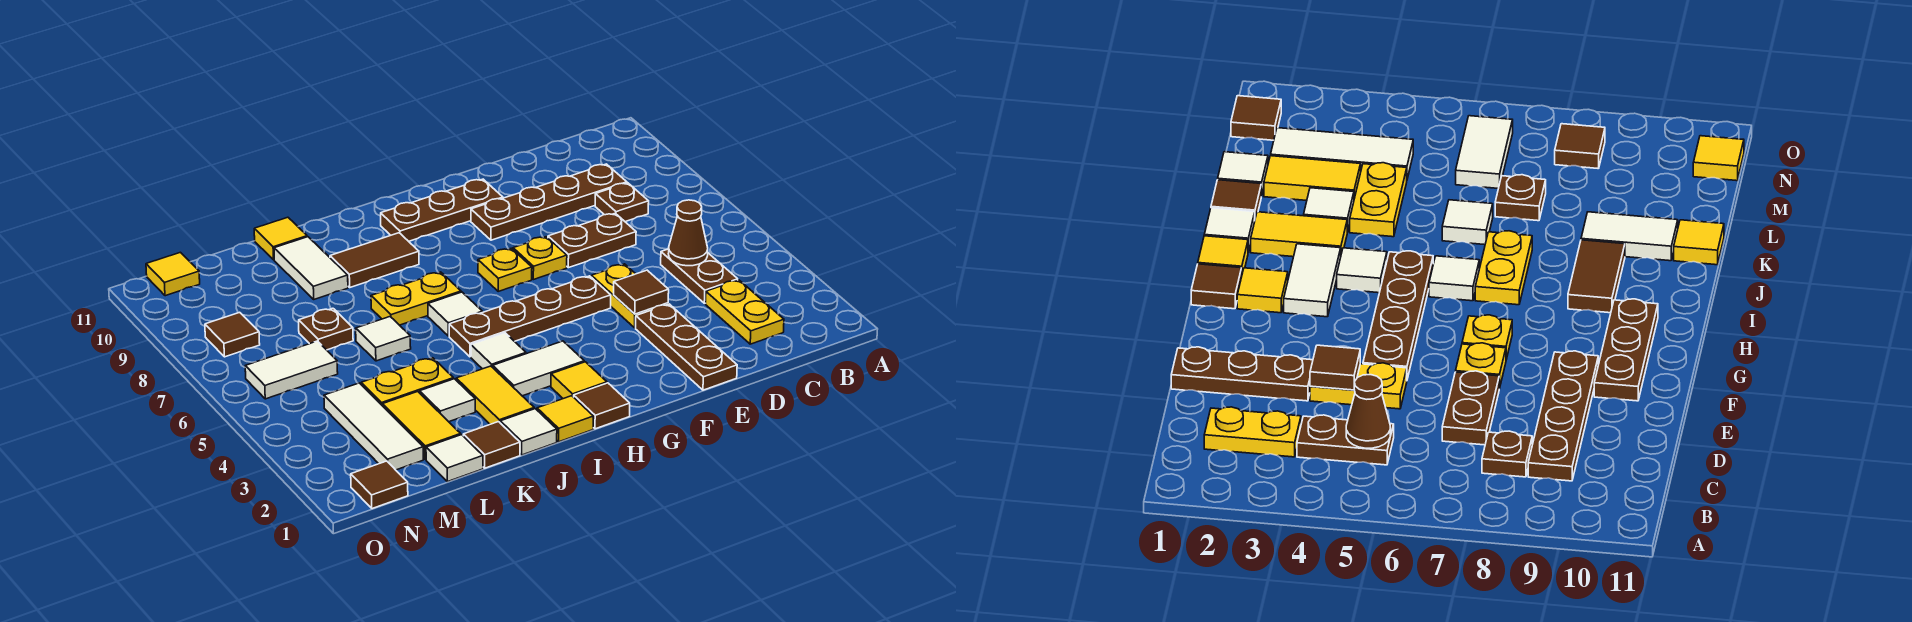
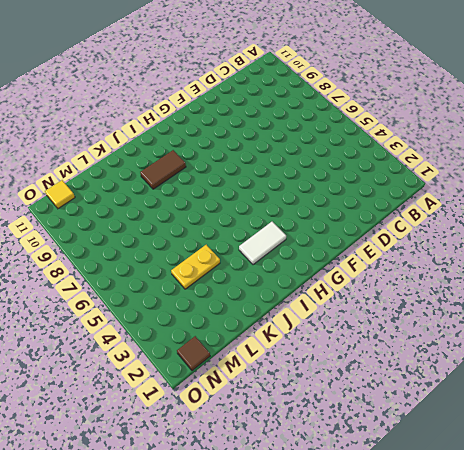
none -> yellow 1x2 plate [706,280,784,344]
none -> brown 1x2 plate [661,249,738,303]
none -> brown 1x1 plate [595,183,649,222]
none -> brown 1x4 plate [471,164,627,240]

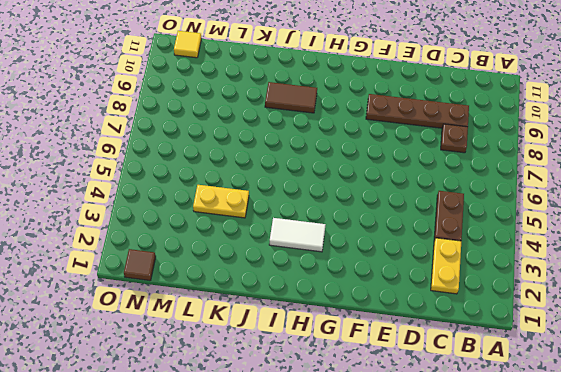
none -> brown 1x2 plate [548,213,636,268]
none -> brown 1x3 plate [636,304,737,390]
none -> yellow 1x2 plate [591,264,668,328]
none -> brown 1x4 plate [449,276,611,357]

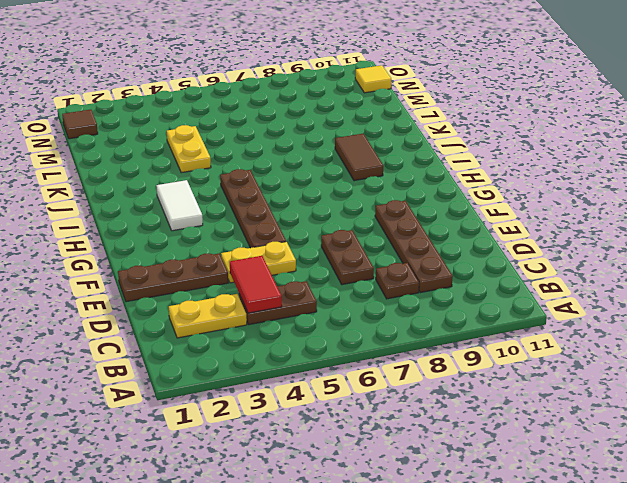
red 1x2 tile [230,256,282,313] -> none
none -> yellow 1x1 plate [513,237,567,280]
none -> brown 1x3 plate [381,179,503,241]
none -> yellow 1x1 plate [478,248,532,291]
none -> brown 1x1 tile [574,383,630,429]

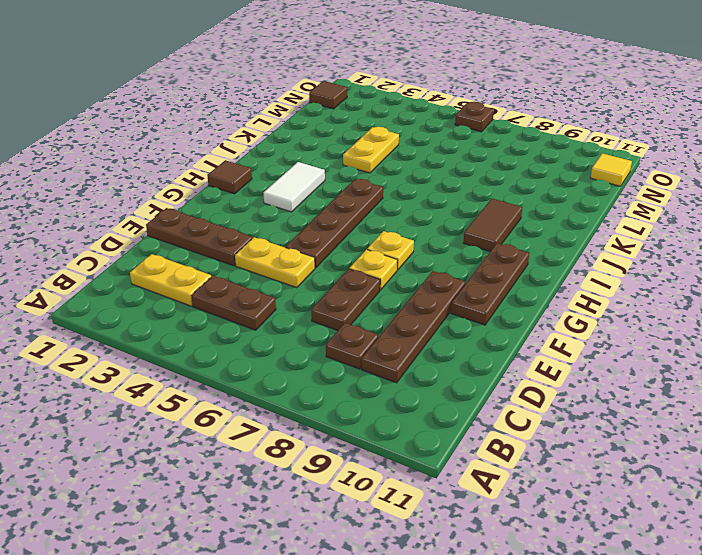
brown 1x1 plate [455,102,494,132] -> brown 1x1 plate moved to [299,308,353,350]
none -> yellow 1x1 tile [551,362,607,399]
none -> yellow 1x1 tile [537,396,593,442]
none -> white 1x1 tile [471,333,526,369]
none -> white 1x1 tile [428,292,482,336]

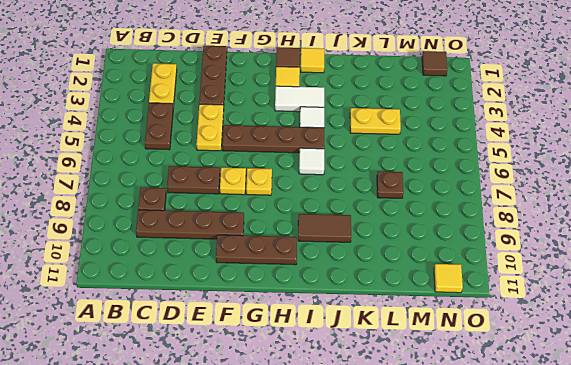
none -> yellow 1x2 plate [371,272,461,325]
none -> white 1x1 tile [500,409,557,455]
none -> yellow 1x2 tile [456,366,534,424]
none -> brown 1x1 tile [463,422,520,468]

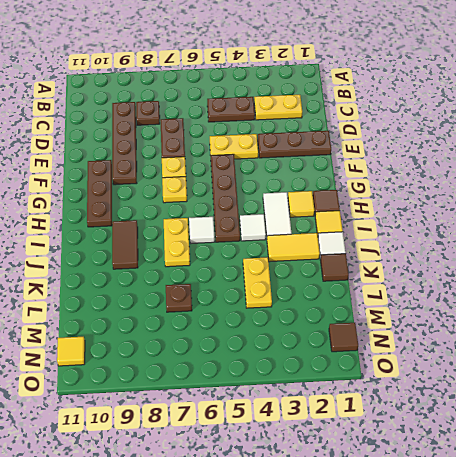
none -> white 1x1 tile [420,379,475,422]
none -> white 1x1 tile [356,317,411,361]
none -> white 1x2 tile [274,237,348,299]
none -> yellow 1x1 tile [254,217,307,260]

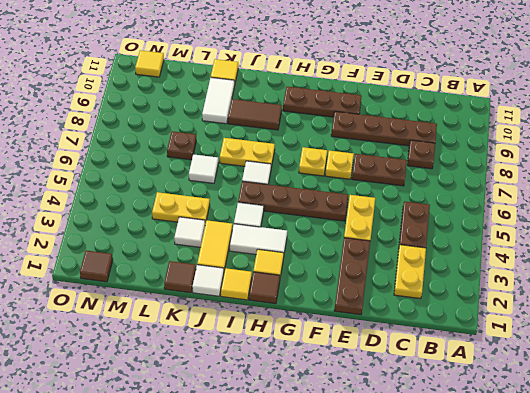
none -> white 1x1 tile [426,435,483,482]
none -> yellow 1x2 tile [383,392,461,459]
none -> white 1x3 tile [324,383,423,470]
none -> white 1x2 tile [245,341,338,399]

